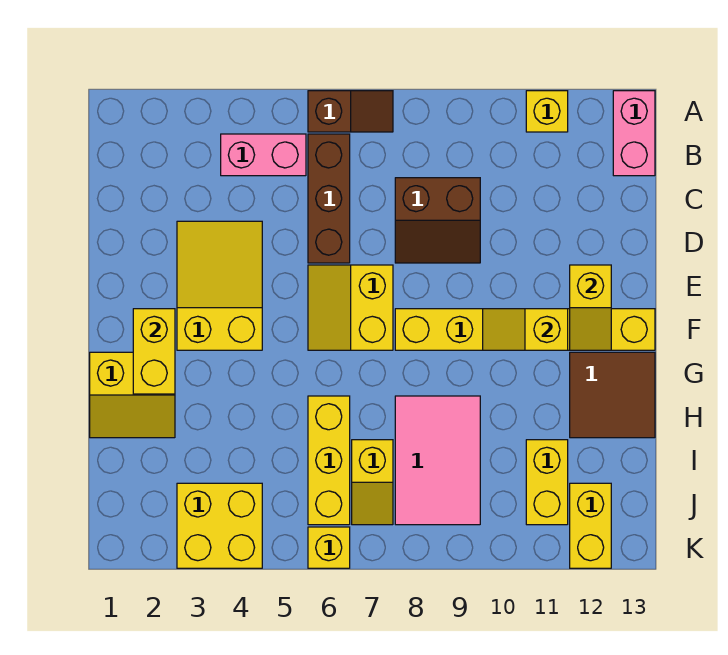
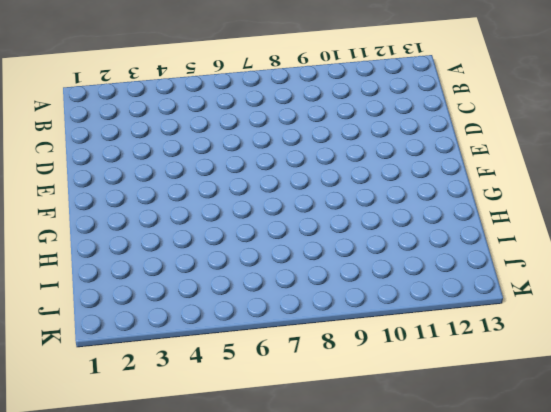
none -> brown 1x2 slope [308,91,393,132]
none -> yellow 1x1 brick [526,91,568,132]
none -> pink 1x2 brick [613,91,655,176]

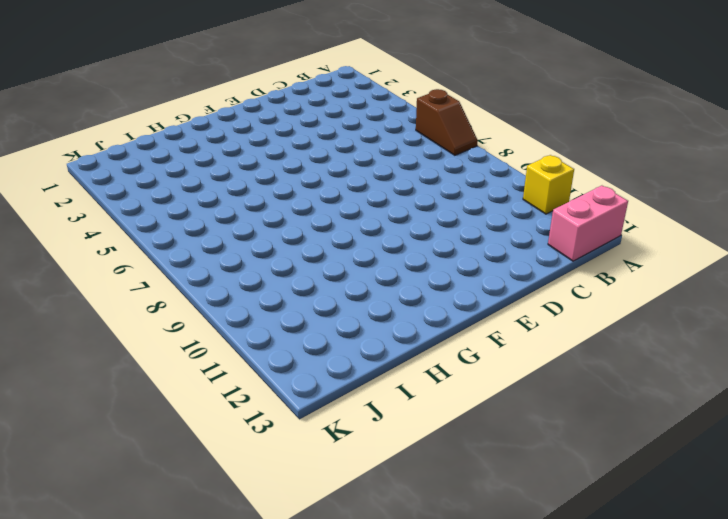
none -> pink 1x2 brick [221,134,306,176]
none -> brown 1x3 brick [308,134,350,263]
none -> brown 2x2 slope [395,178,480,263]

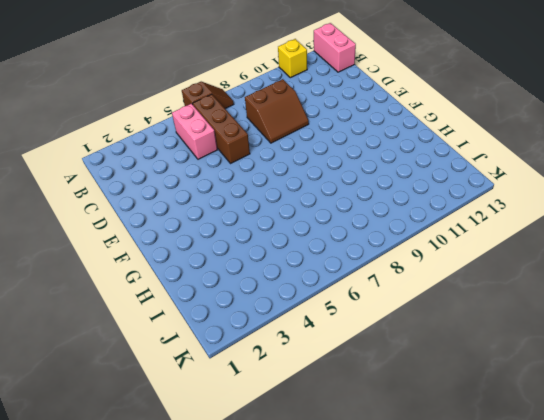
pink 1x2 brick [172,104,218,159] -> pink 1x2 brick turned to [221,134,306,176]
none -> yellow 2x3 slope [177,221,262,350]
none -> yellow 2x2 slope [308,265,393,350]
none -> yellow 1x6 brick [395,309,655,350]

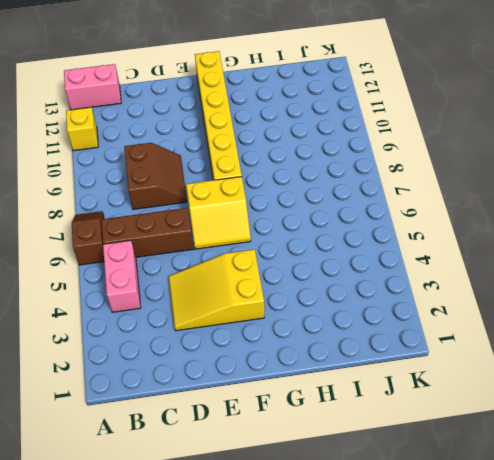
none -> yellow 2x2 slope [90,352,175,438]
none -> brown 2x2 tile [570,352,655,438]
none -> yellow 1x3 brick [308,396,350,525]

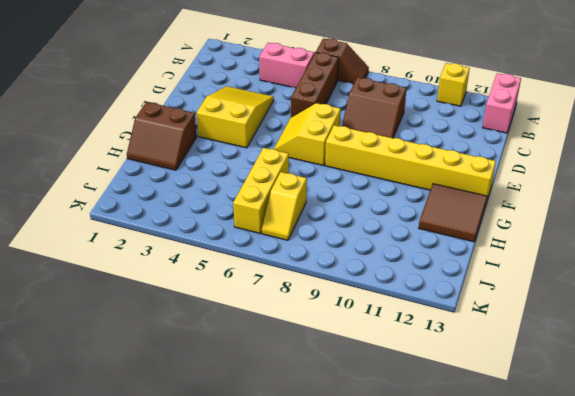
brown 2x2 slope [127,102,197,170] -> yellow 2x2 slope [90,352,175,438]
none -> pink 2x3 tile [395,396,480,525]
none -> yellow 1x2 brick [526,440,568,525]
none -> yellow 2x2 brick [177,483,262,568]

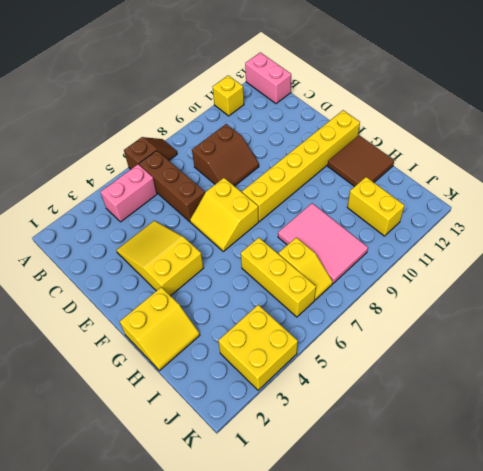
none -> yellow 1x2 brick [570,483,611,568]
none -> yellow 1x1 brick [308,527,350,568]
none -> yellow 1x2 slope [570,265,611,350]

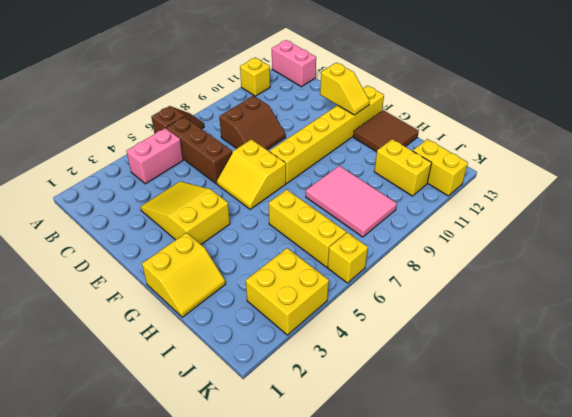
none -> yellow 1x2 slope [352,440,393,525]
none -> yellow 1x2 brick [133,309,175,394]
none -> yellow 1x2 slope [483,309,568,350]

